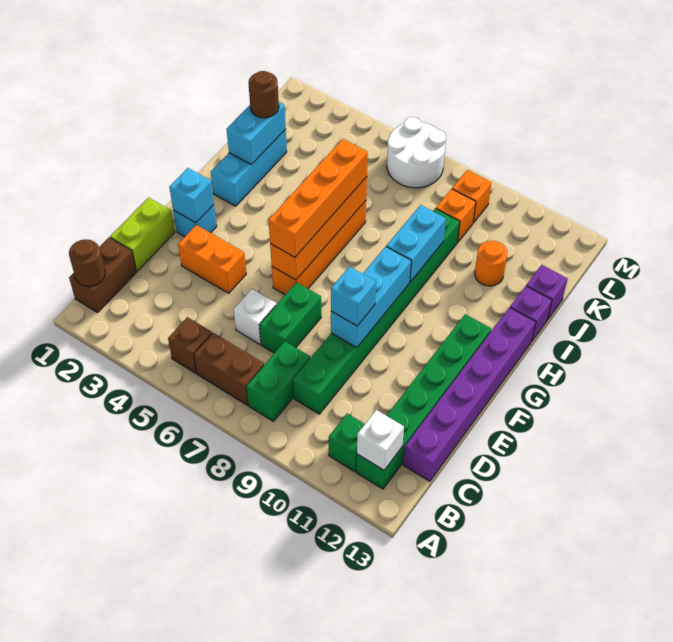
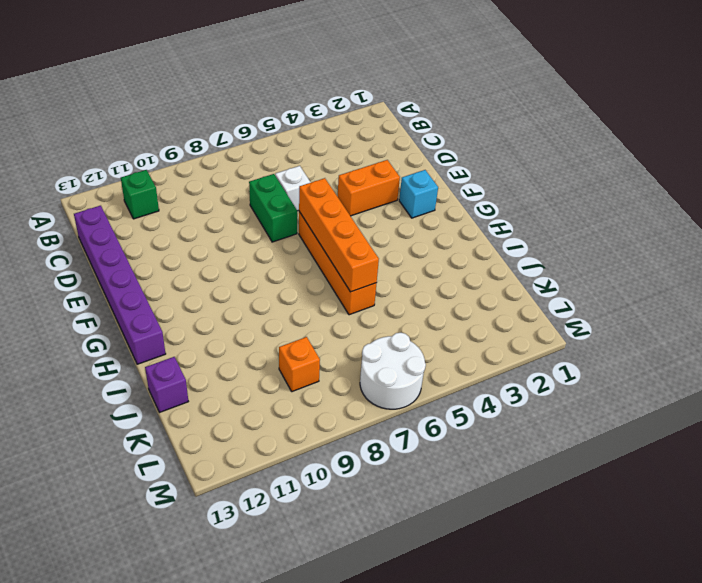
none -> brown 1x2 brick [69,237,136,313]
none -> brown 1x1 brick [168,317,212,373]
none -> brown 1x2 brick [194,333,264,405]
none -> green 1x2 brick [246,341,310,421]

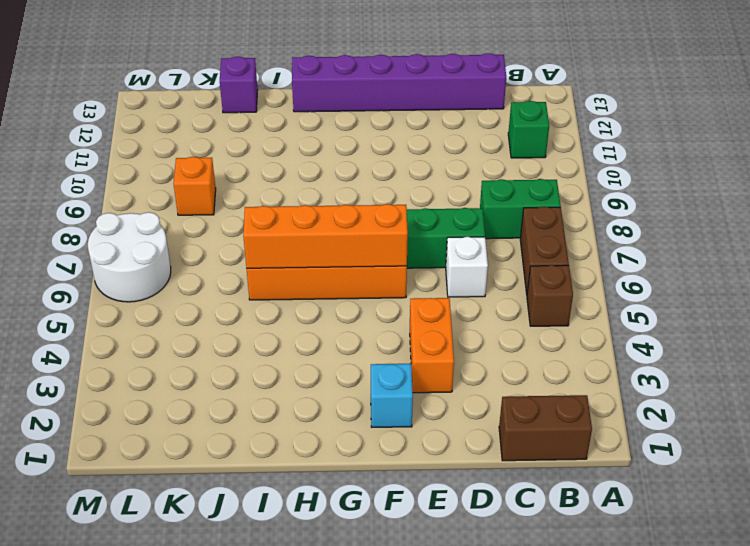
none -> green 1x6 brick [356,314,491,489]
none -> green 1x8 brick [293,208,460,414]
none -> lime 1x2 brick [110,198,175,271]
none -> cyan 1x3 brick [211,129,287,206]

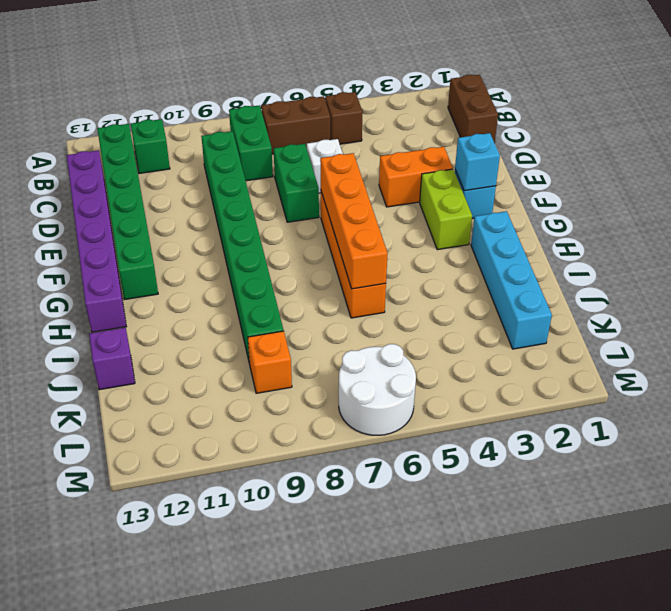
lime 1x2 brick [420,169,472,250] -> lime 1x2 brick moved to [110,198,175,271]
cyan 1x4 brick [471,211,552,349] -> cyan 1x3 brick [211,129,287,206]
none -> purple 1x1 brick [510,286,552,341]
none -> orange 1x1 round brick [475,241,507,286]
none -> orange 1x1 brick [452,170,492,223]
none -> brown 1x1 round brick [69,239,105,286]

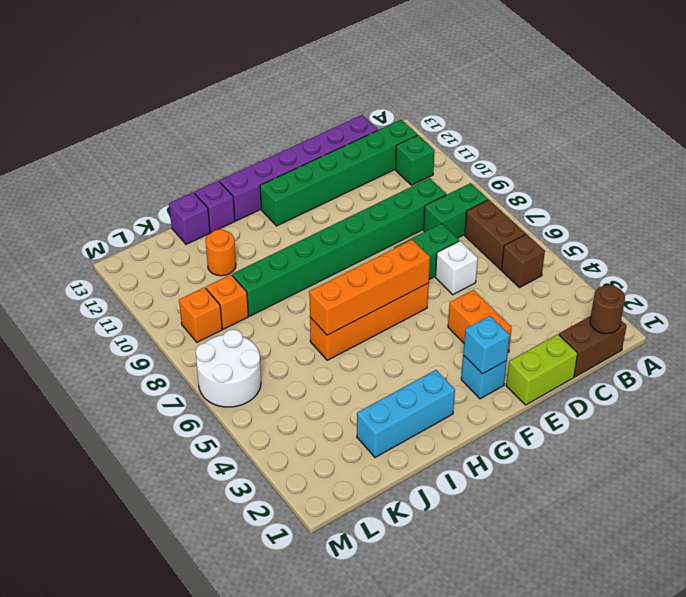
none -> white 1x1 brick [357,410,404,470]
none -> cyan 1x3 brick [331,247,411,348]
none -> cyan 1x2 brick [386,205,446,282]
none -> cyan 1x2 brick [227,102,286,165]

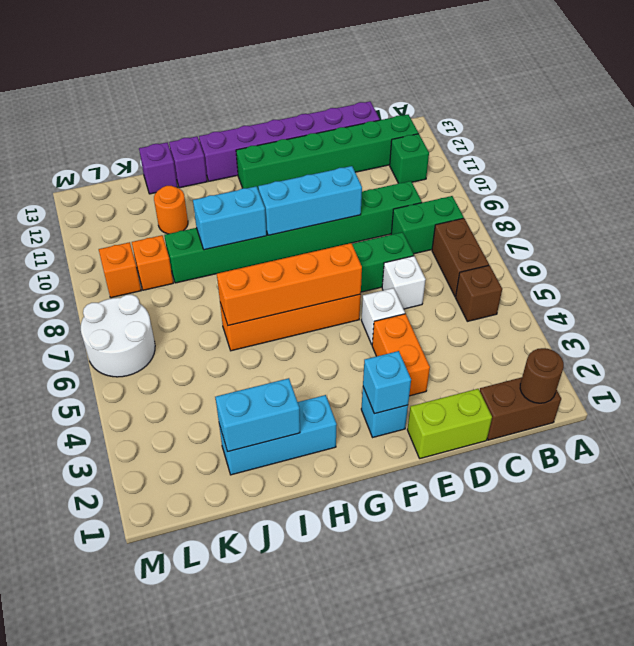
white 1x1 brick [361,288,405,344] -> white 1x1 brick moved to [357,410,404,470]
none -> cyan 1x1 brick [331,267,376,326]
none -> orange 1x4 brick [269,139,368,257]
none -> brown 1x1 round brick [248,71,279,118]

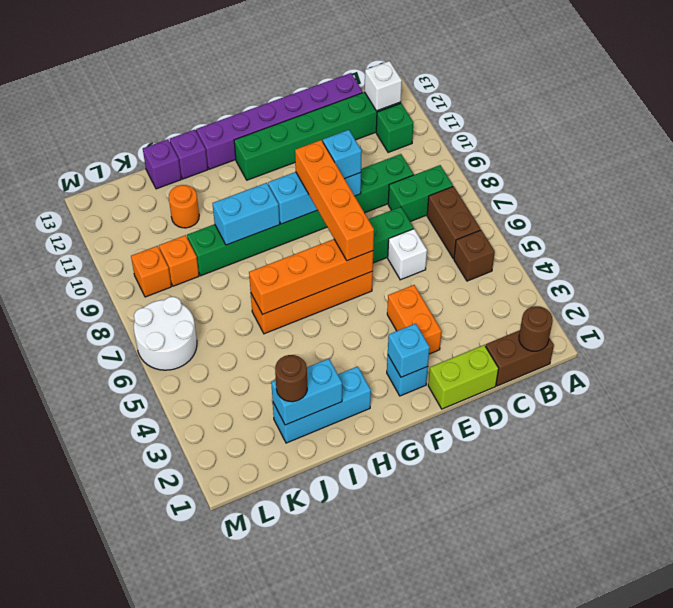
orange 1x4 brick [295,140,374,261] -> orange 1x4 brick turned to [269,139,368,257]

